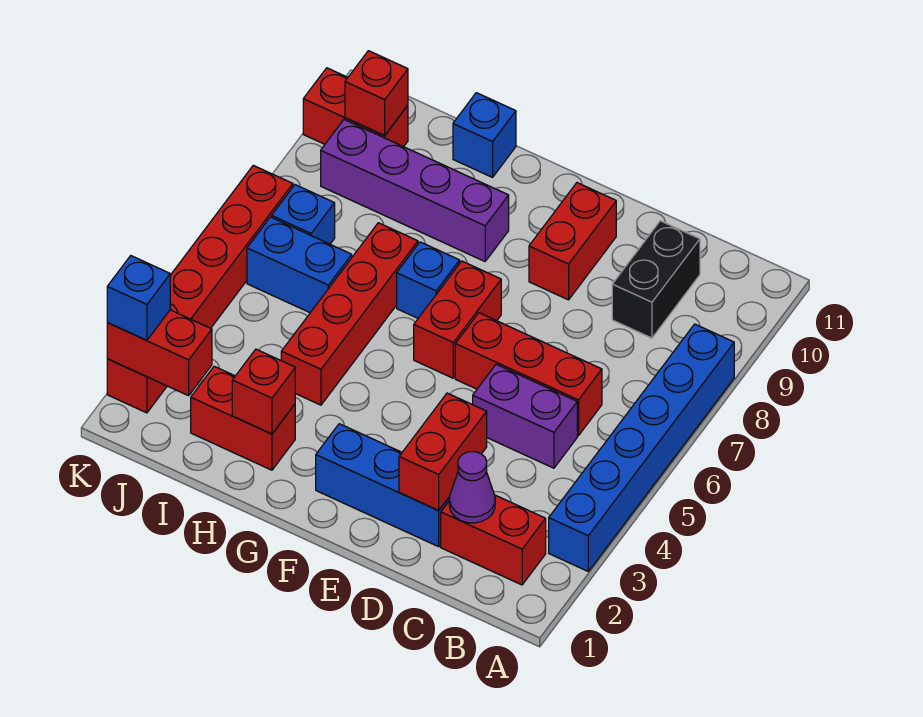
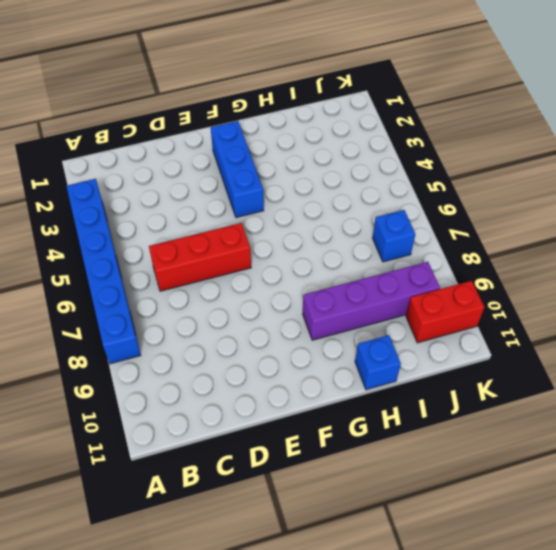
blue 1x3 brick [211,121,264,218] -> blue 1x3 brick turned to [316,424,450,547]
none -> red 1x2 brick [441,495,546,585]
none -> purple 1x2 brick [473,364,577,468]
none -> black 1x2 brick [612,221,700,338]

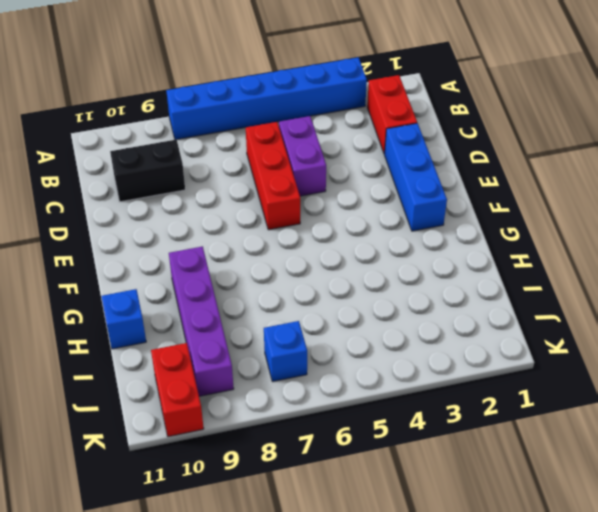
none -> red 1x2 brick [529,183,616,300]
none -> red 1x2 brick [414,261,501,378]
none -> blue 1x1 brick [397,242,460,318]

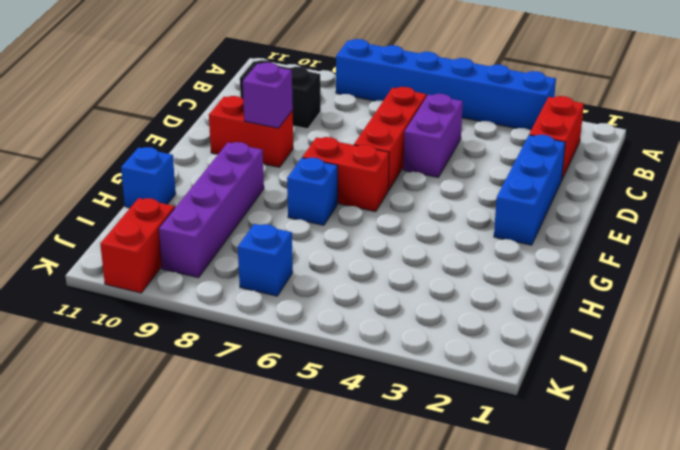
purple 1x1 brick [243,63,293,128] -> none
none -> red 1x2 brick [191,366,295,470]
none -> red 1x4 brick [281,223,418,405]
none -> blue 1x2 brick [247,217,352,313]

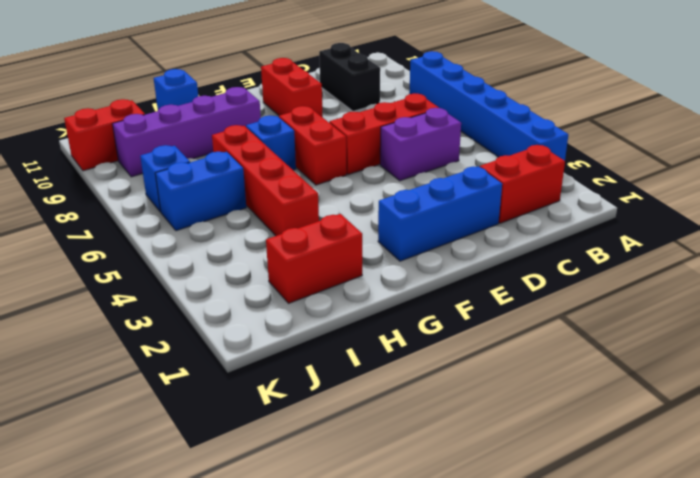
none -> red 1x6 brick [107,165,293,413]
none -> purple 1x1 cone [449,452,495,523]
none -> red 1x2 brick [399,393,487,510]

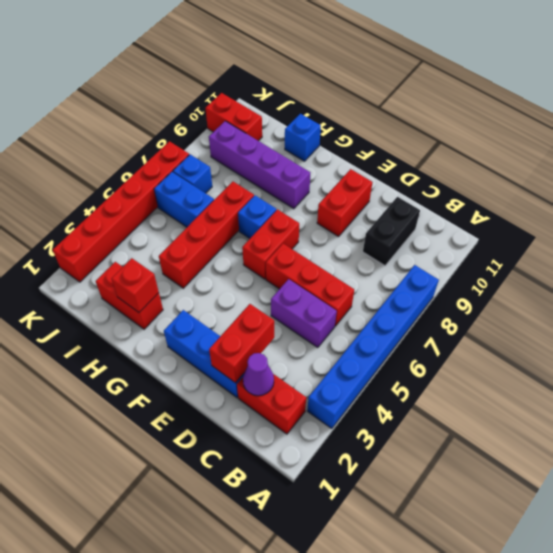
none -> red 1x2 brick [107,310,212,396]
none -> red 1x1 brick [345,51,408,136]
none -> blue 1x1 brick [107,256,170,340]

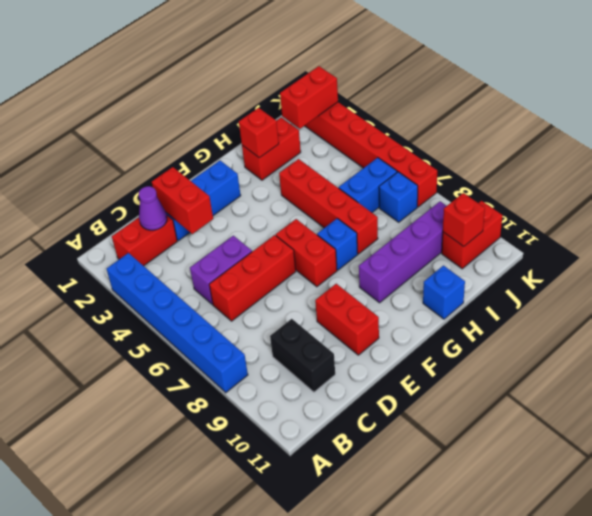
none -> blue 1x1 brick [107,256,170,340]

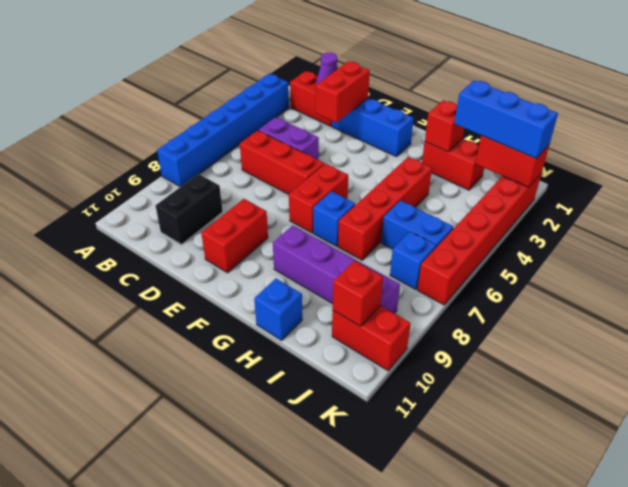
blue 1x3 brick [454,80,558,158] -> blue 1x1 brick [107,256,170,340]

